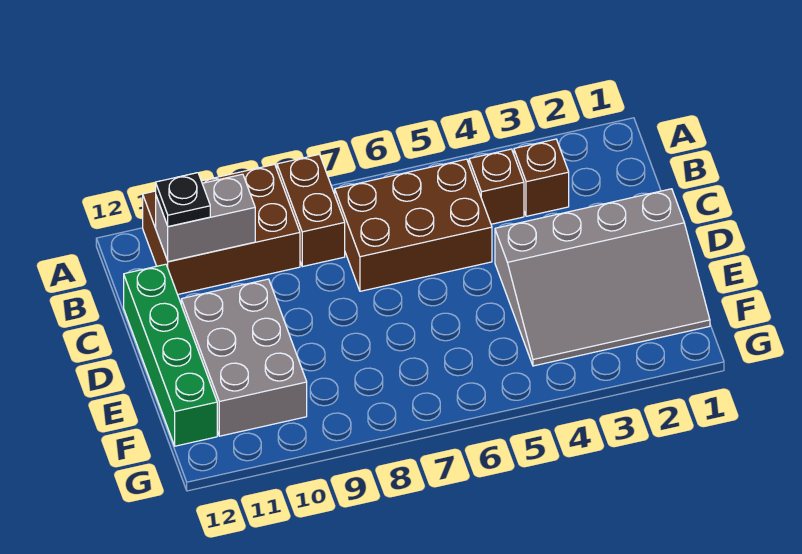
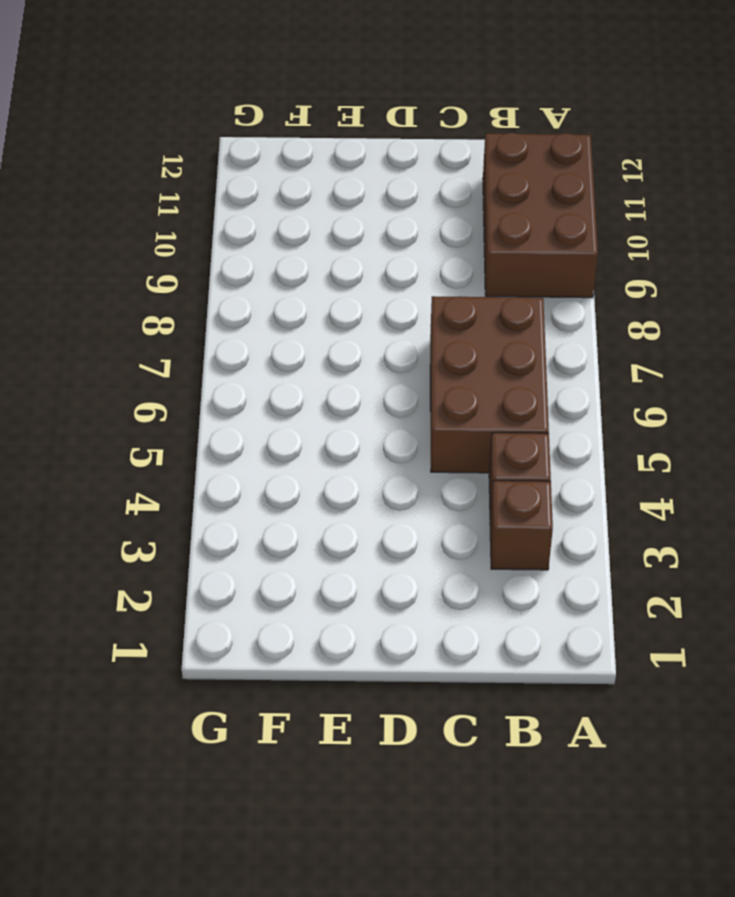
none -> brown 1x2 brick [277,154,345,267]
none -> green 1x4 brick [124,264,217,446]

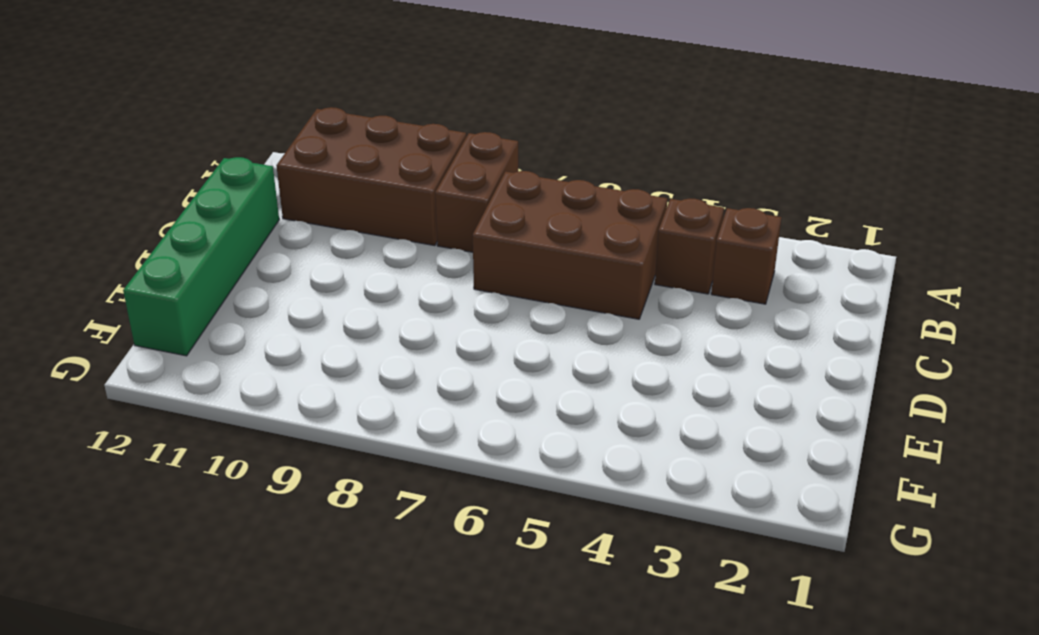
none -> grey 3x4 slope [495,189,710,366]
none -> grey 2x3 brick [181,279,307,436]

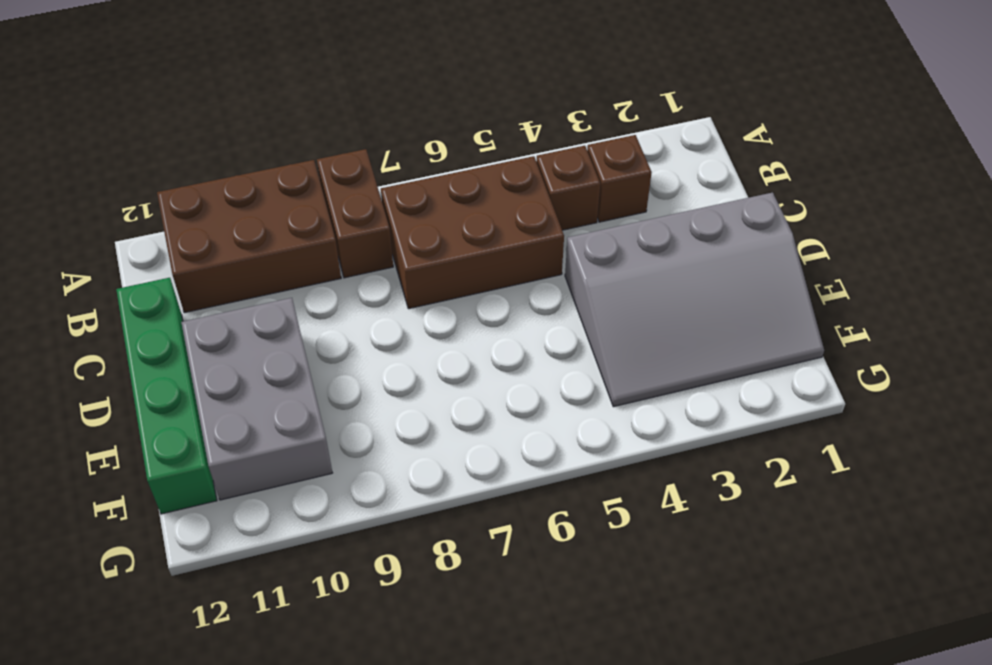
none -> grey 1x2 brick [156,174,255,262]
none -> black 1x1 plate [156,173,210,227]

